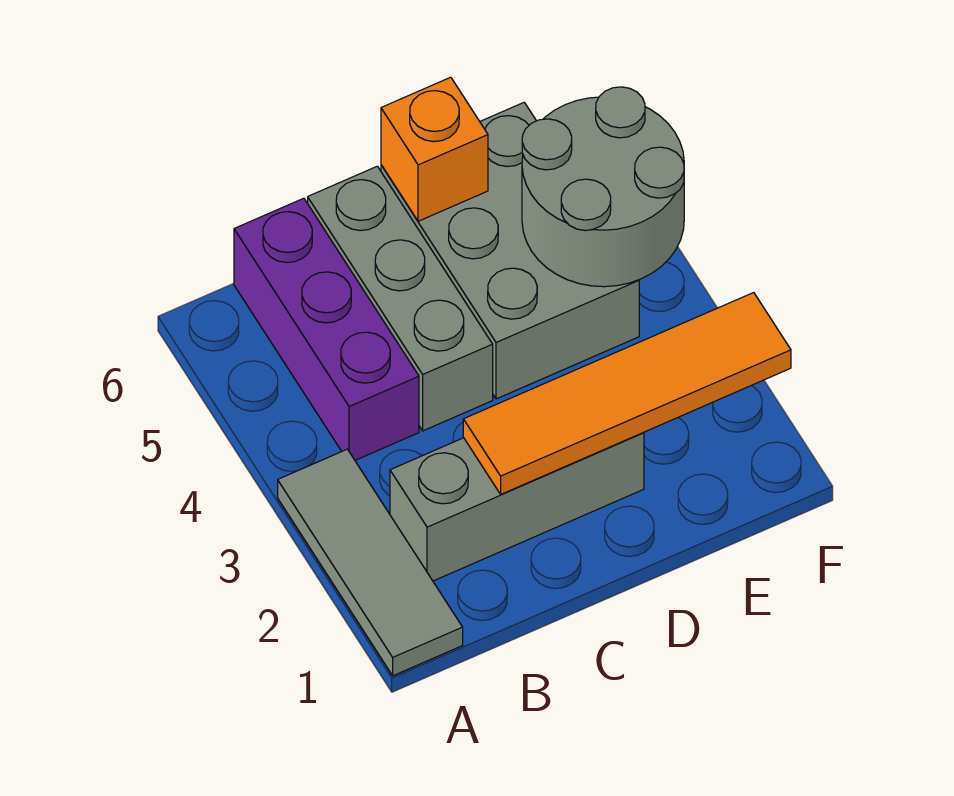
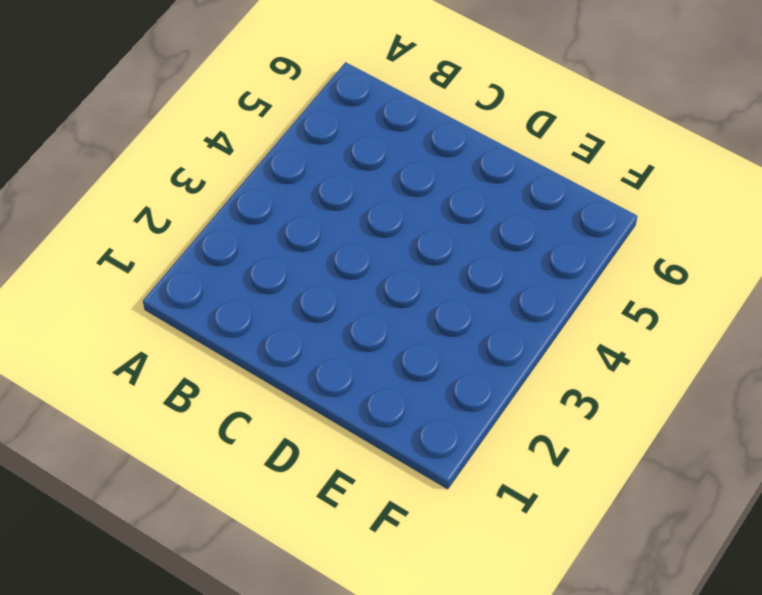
none -> grey 1x3 tile [278,449,463,676]
none -> grey 1x3 brick [390,432,644,581]

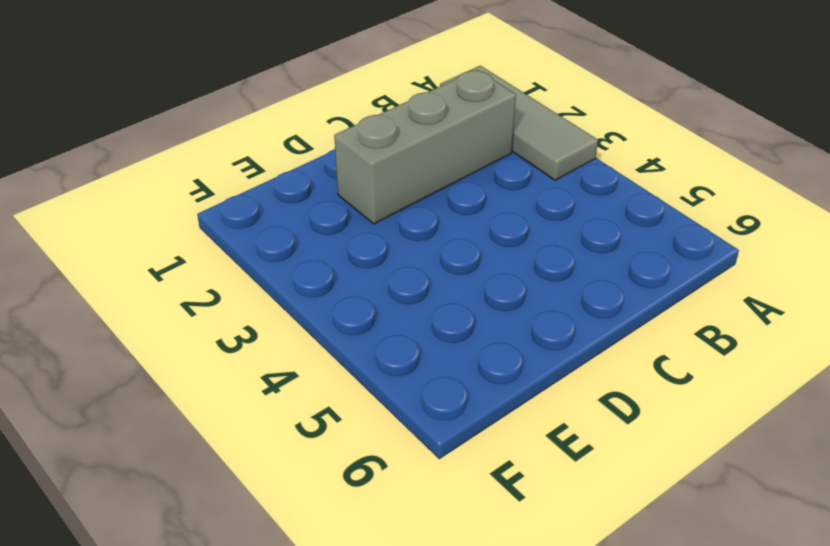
none -> purple 1x3 brick [234,198,419,460]
none -> grey 1x3 brick [308,166,493,431]

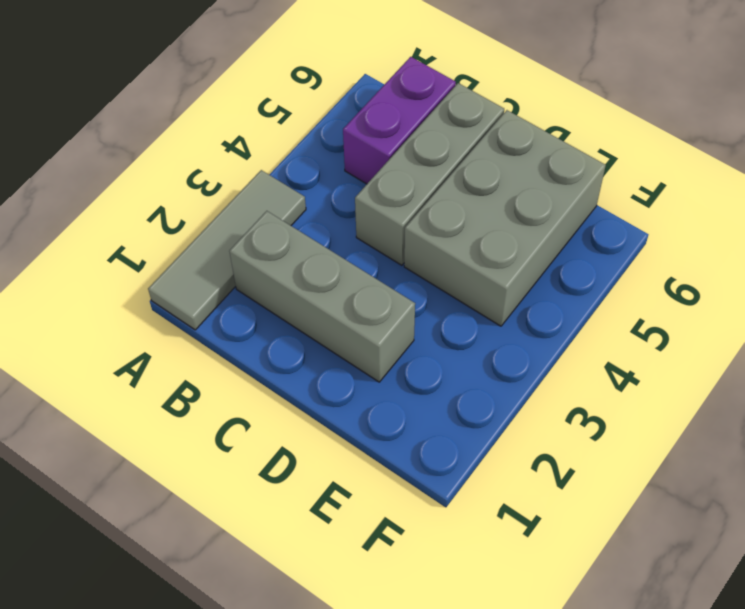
purple 1x2 brick [343,57,456,184] -> purple 1x3 brick [234,198,419,460]
none -> orange 1x4 tile [463,293,791,494]
none -> orange 1x1 brick [381,77,488,221]

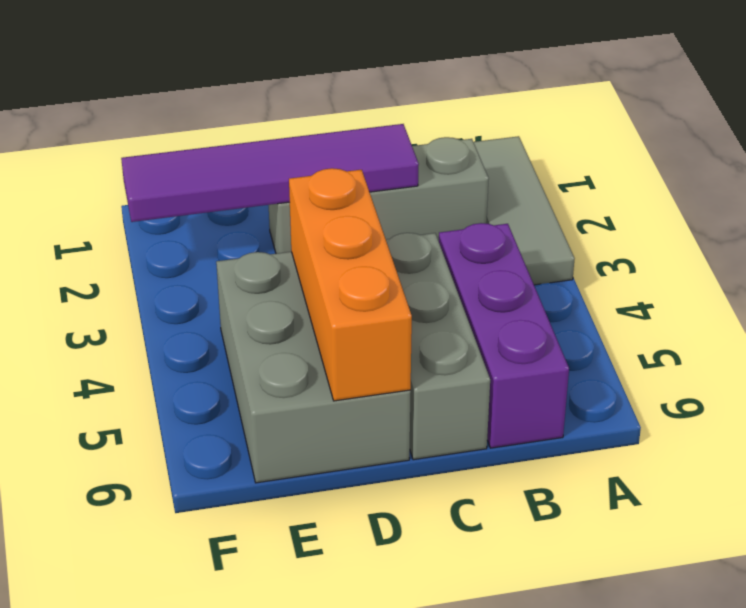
purple 1x4 tile [121,124,419,222] -> orange 1x4 tile [463,293,791,494]
orange 1x3 brick [289,168,412,401] -> orange 1x1 brick [381,77,488,221]
none -> grey 2x2 round brick [522,87,684,287]

